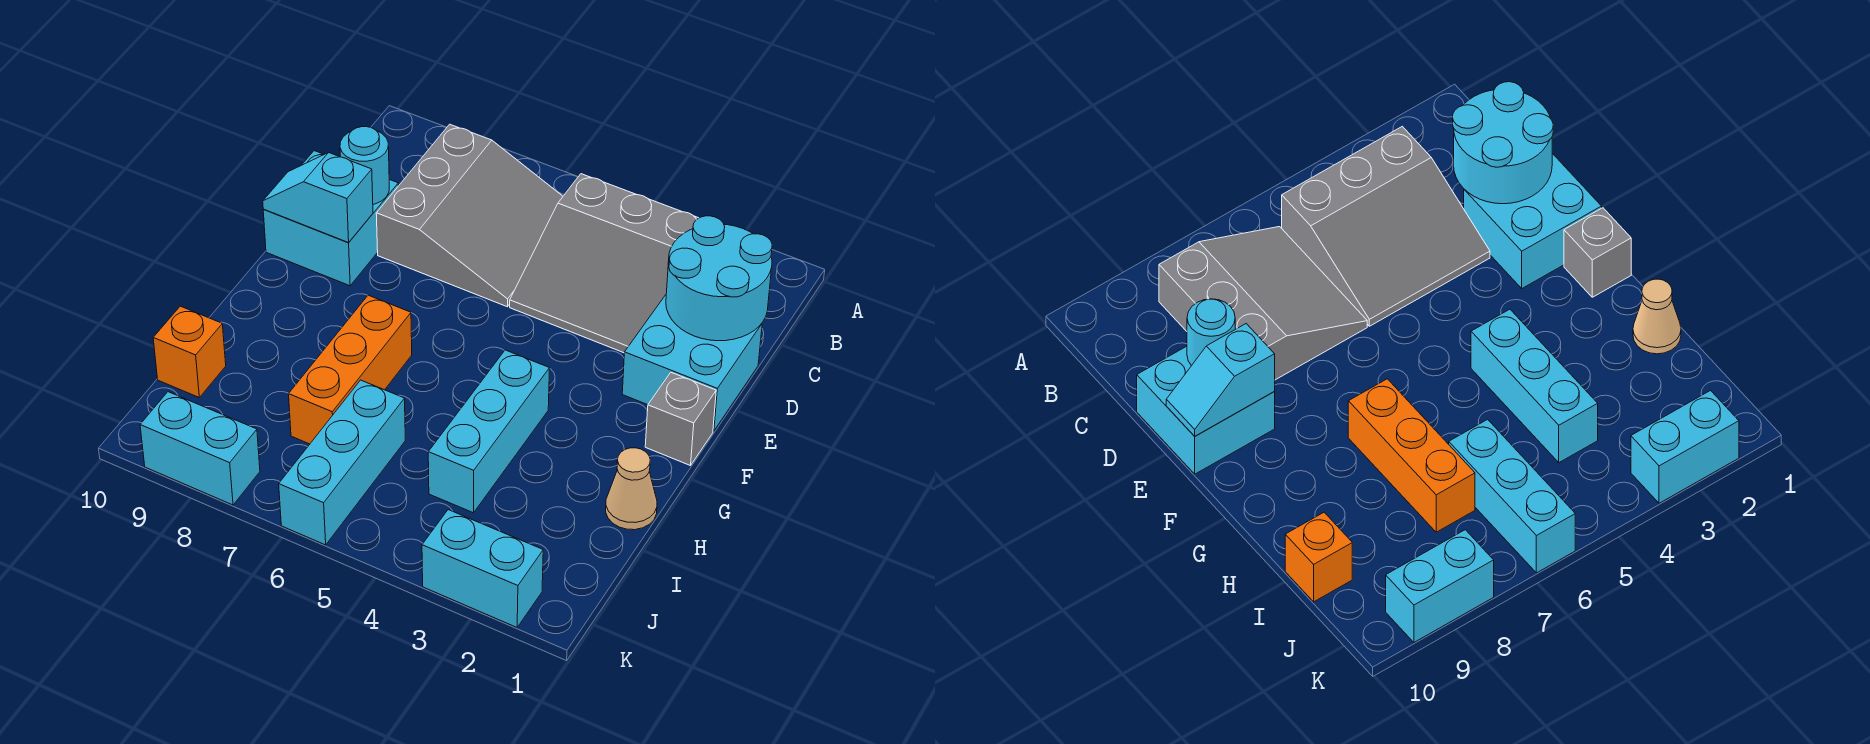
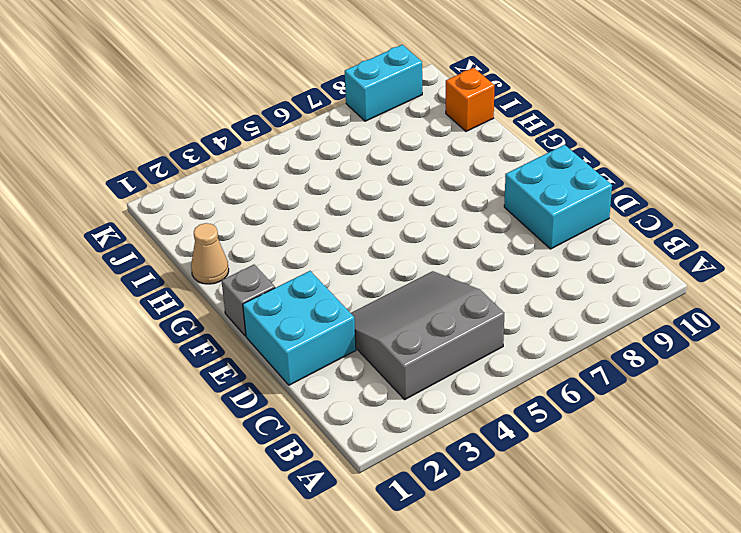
none -> grey 3x3 slope [376,124,563,307]
none -> cyan 1x3 brick [428,350,550,513]
none -> orange 1x3 brick [289,295,412,444]

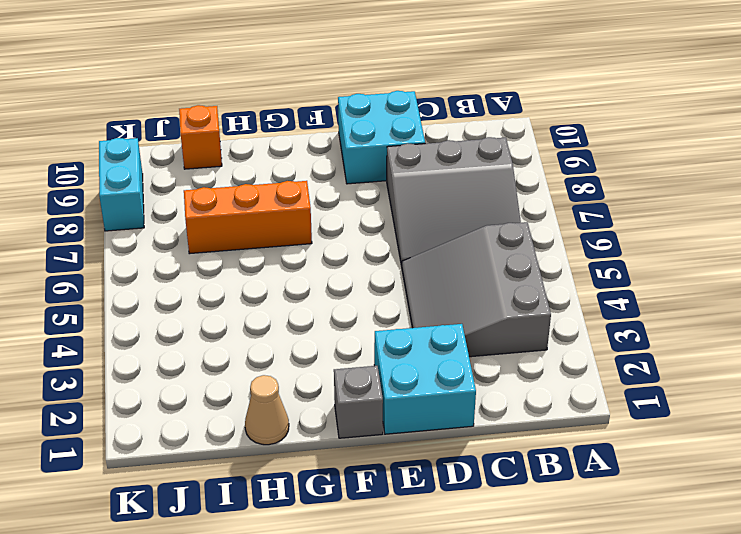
none -> cyan 1x3 brick [428,350,550,513]
none -> cyan 1x3 brick [279,380,405,545]
none -> cyan 1x2 brick [422,510,543,627]

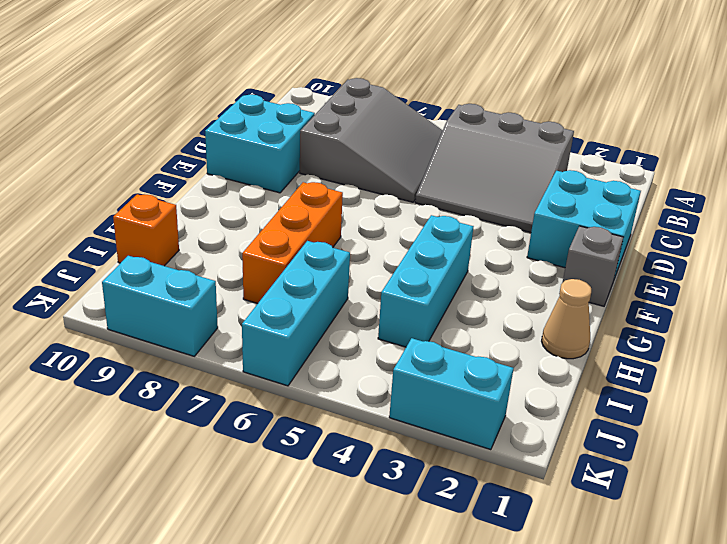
none -> cyan 2x2 round brick [666,216,772,341]
none -> cyan 1x1 round brick [340,127,389,204]
none -> cyan 1x2 slope [263,153,373,243]

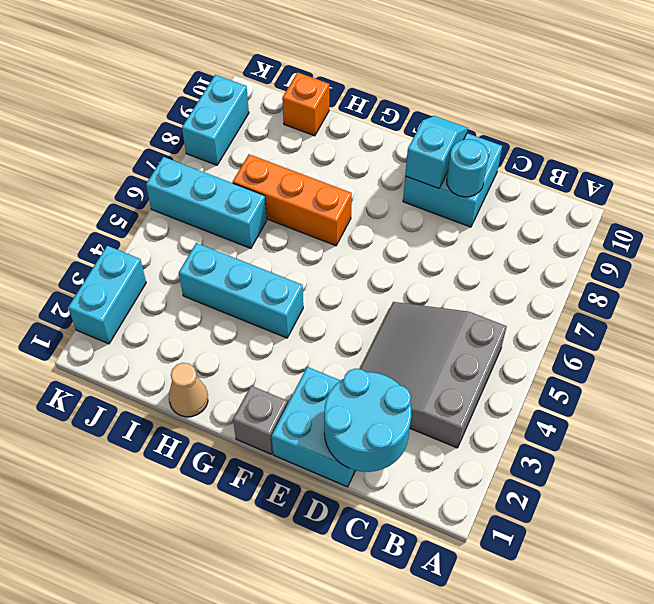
none -> grey 3x3 slope [376,124,563,307]

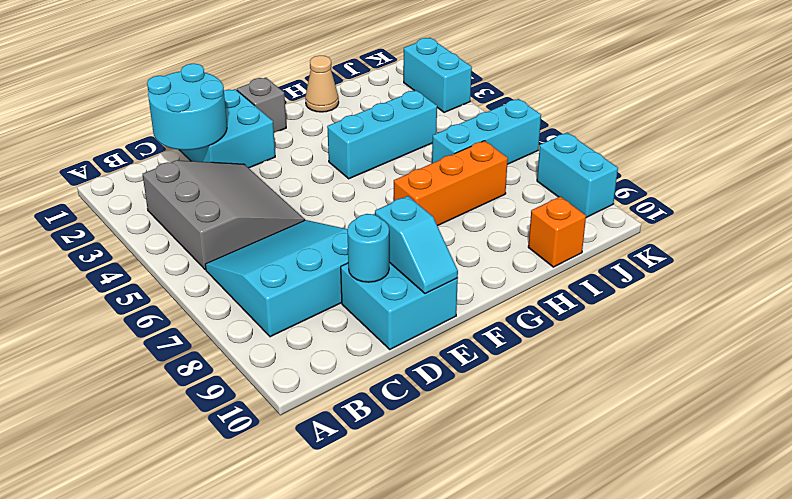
cyan 3x3 slope [205,220,348,337] -> grey 3x3 slope [376,124,563,307]

